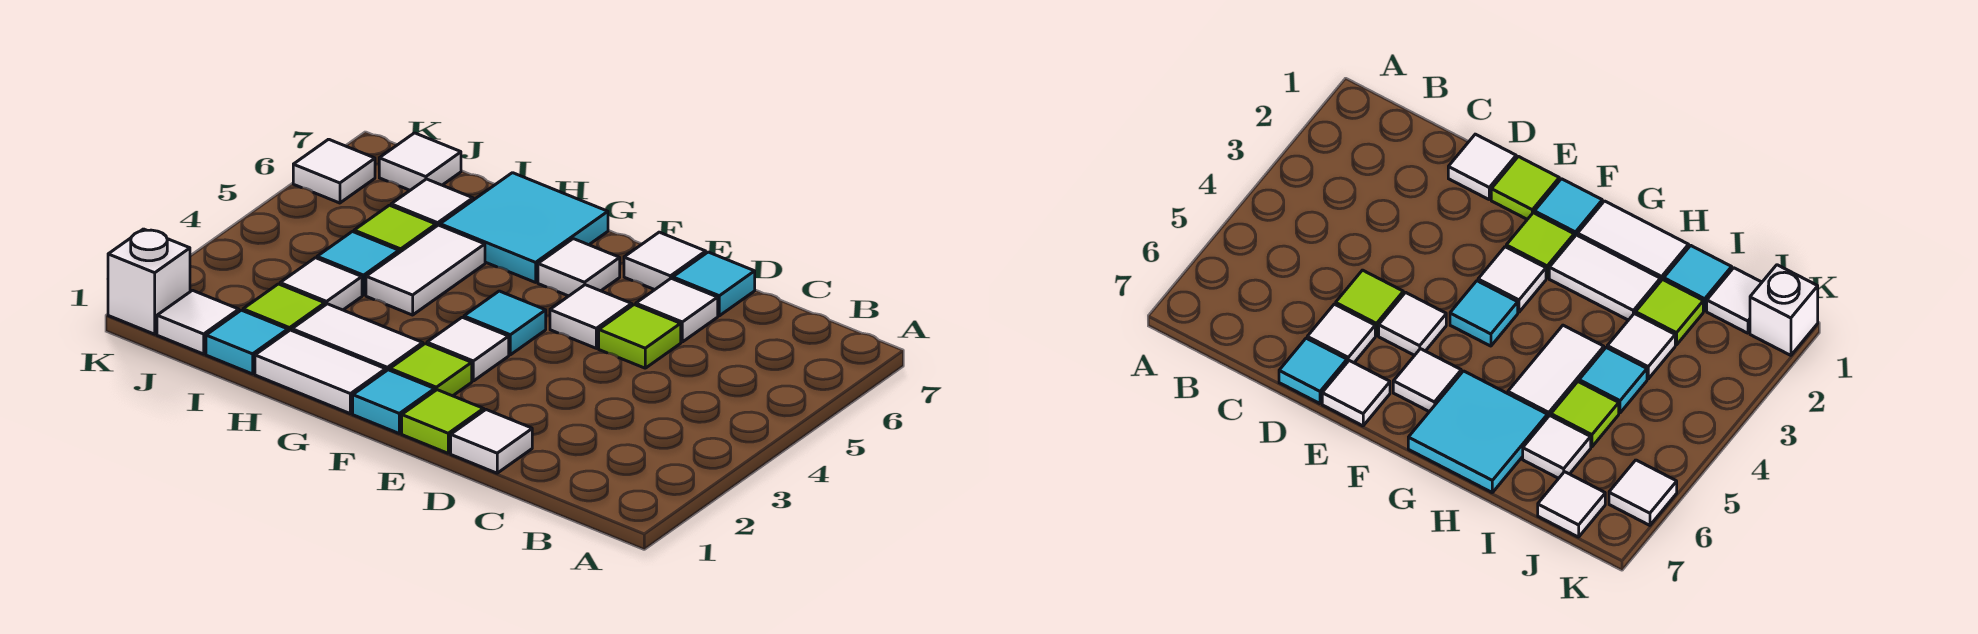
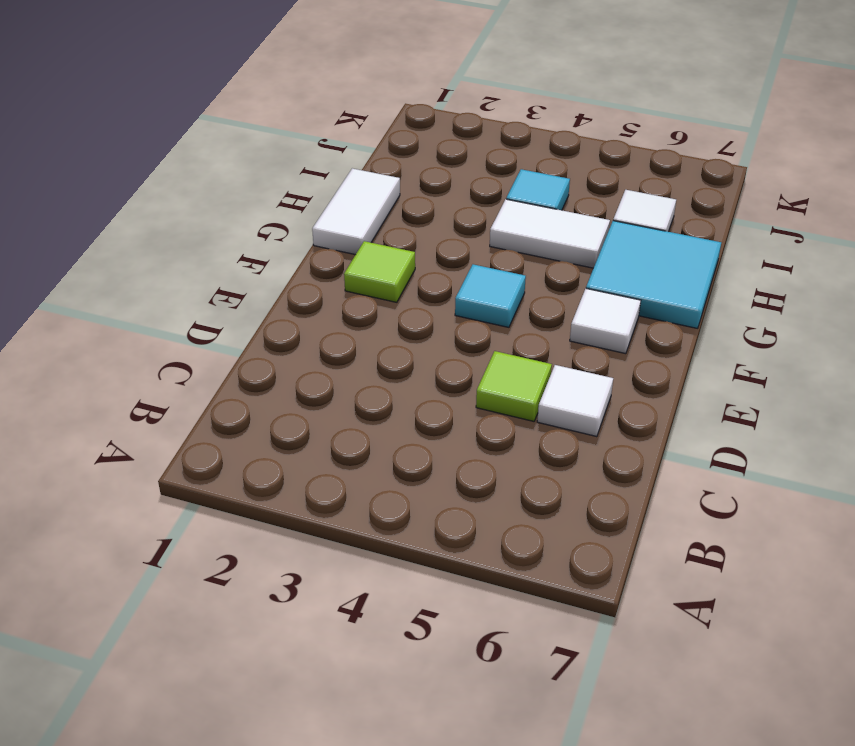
none -> white 1x1 tile [451,410,532,473]
none -> cyan 1x1 tile [673,252,755,316]
none -> lime 1x1 tile [402,390,484,453]

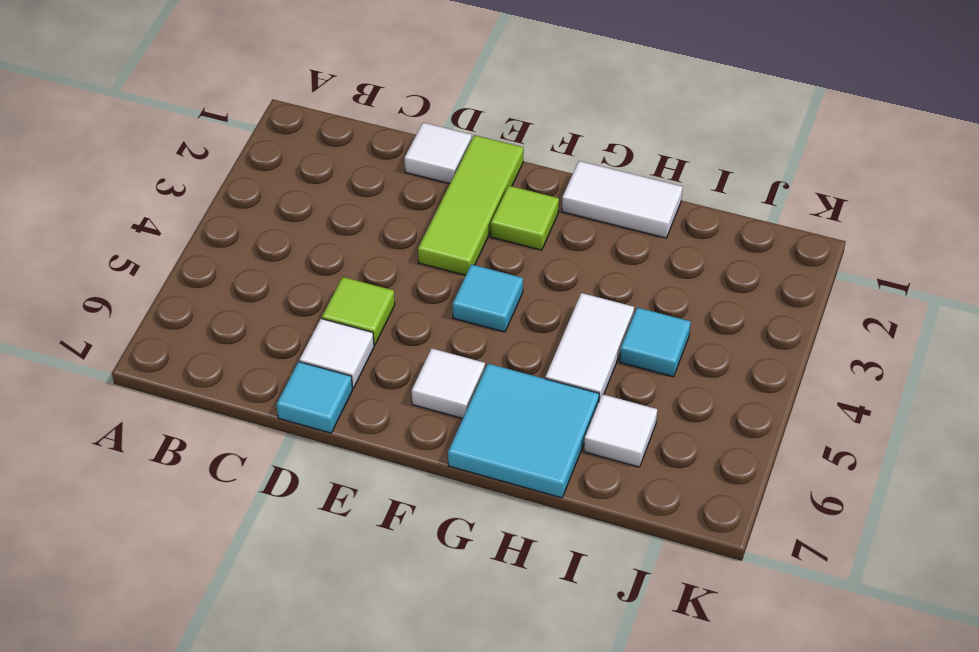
lime 1x3 tile [418,135,524,275] -> lime 1x1 tile [402,390,484,453]
none -> white 1x1 tile [550,285,632,348]
none -> white 1x1 tile [624,232,706,290]
none -> cyan 1x1 tile [353,370,435,433]

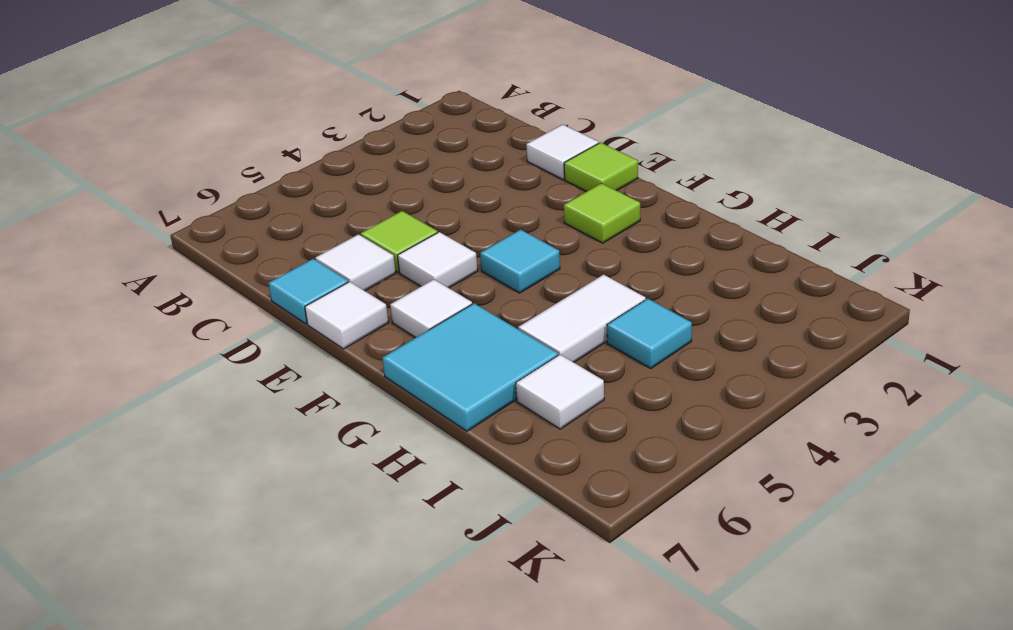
none -> cyan 1x1 tile [353,370,435,433]
none -> white 1x1 tile [427,317,509,381]
none -> white 1x2 tile [255,330,386,414]

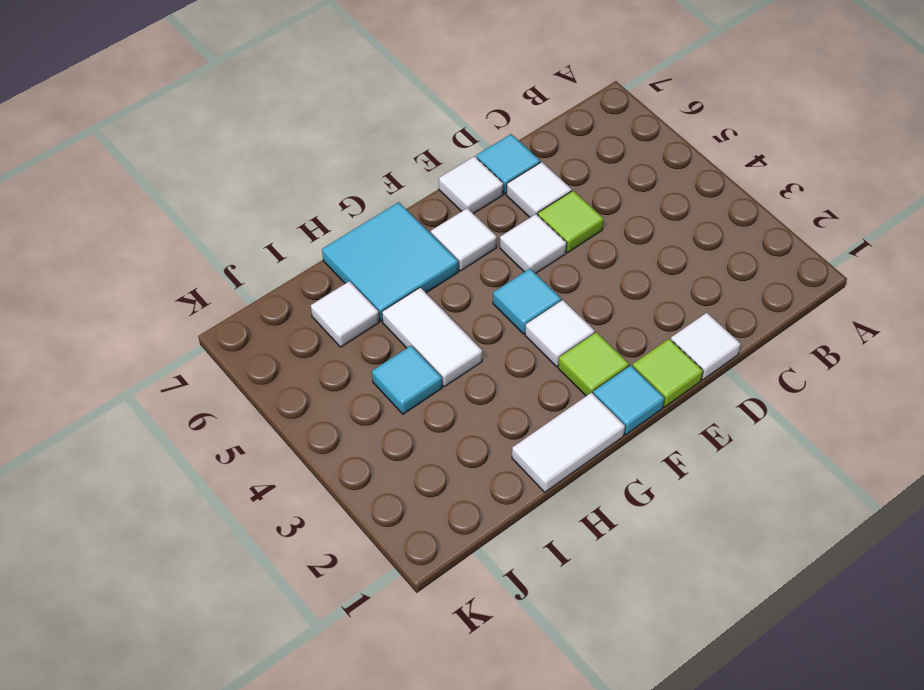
none -> white 1x2 tile [292,304,423,371]
none -> cyan 1x1 tile [206,310,288,374]
none -> lime 1x1 tile [243,284,325,331]

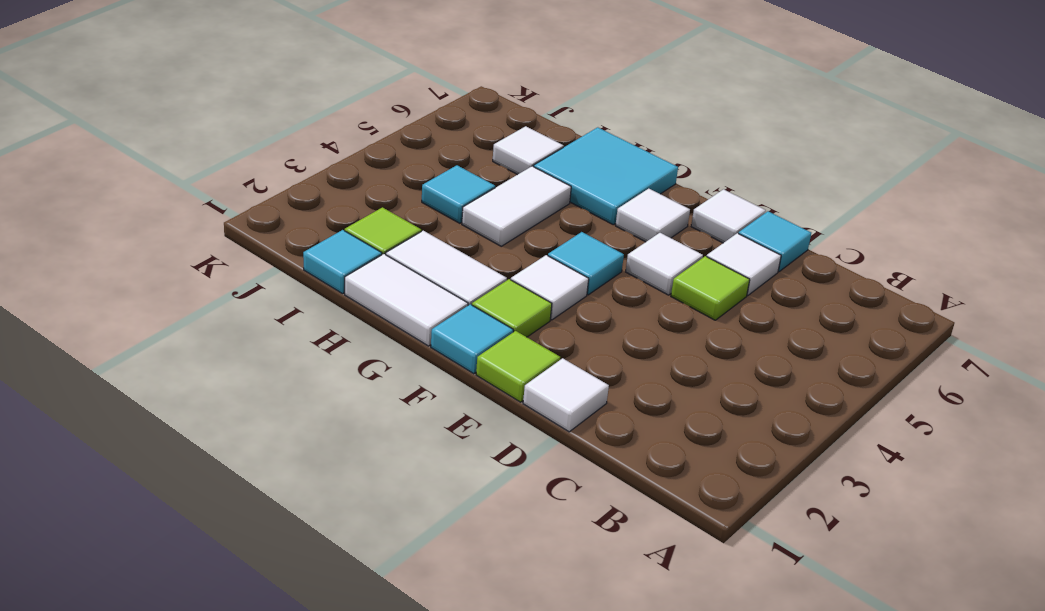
none -> white 1x1 tile [280,258,362,310]
none -> lime 1x1 tile [354,205,436,253]
none -> white 1x1 tile [157,290,239,354]

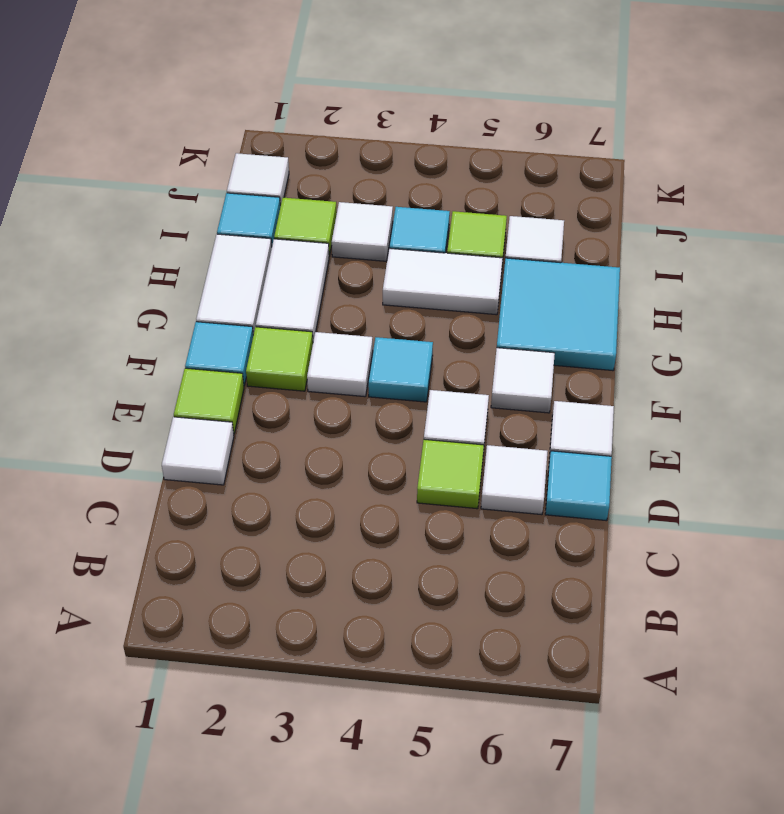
none -> white 1x1 tile [379,133,461,190]
none -> white 1x1 brick [108,229,190,334]
none -> white 1x1 tile [293,139,375,203]

